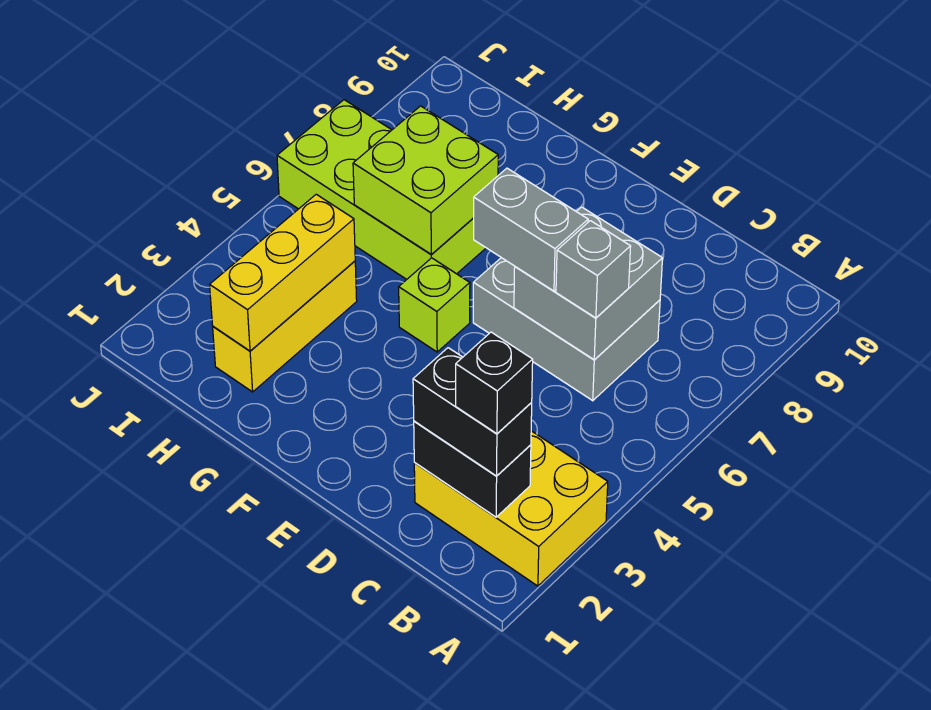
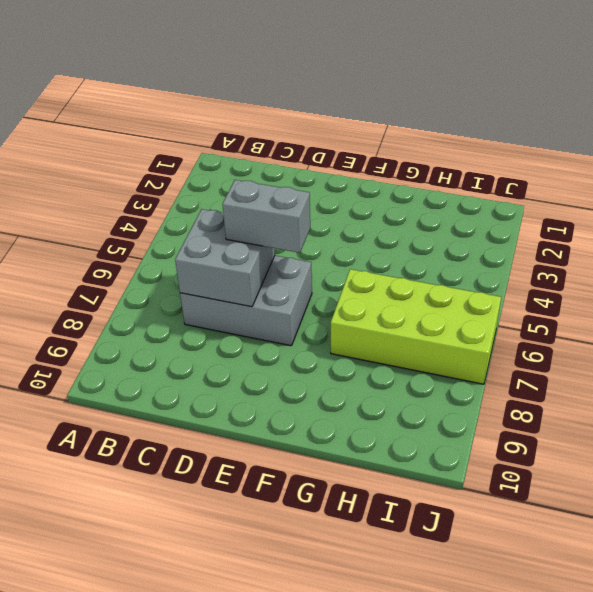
none -> yellow 2x3 brick [414,431,608,586]
none -> lime 1x1 brick [399,258,470,352]
none -> yellow 1x3 brick [213,261,357,392]

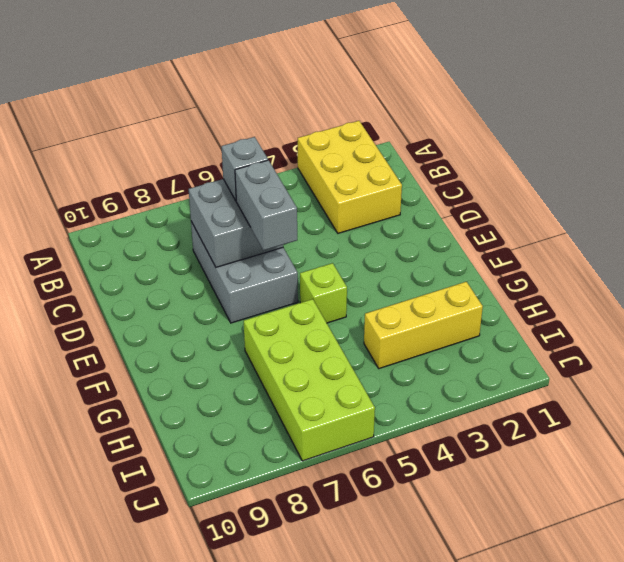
none -> black 1x2 brick [414,421,531,517]
none -> lime 2x2 brick [353,106,498,255]
none -> yellow 1x3 brick [210,194,355,351]

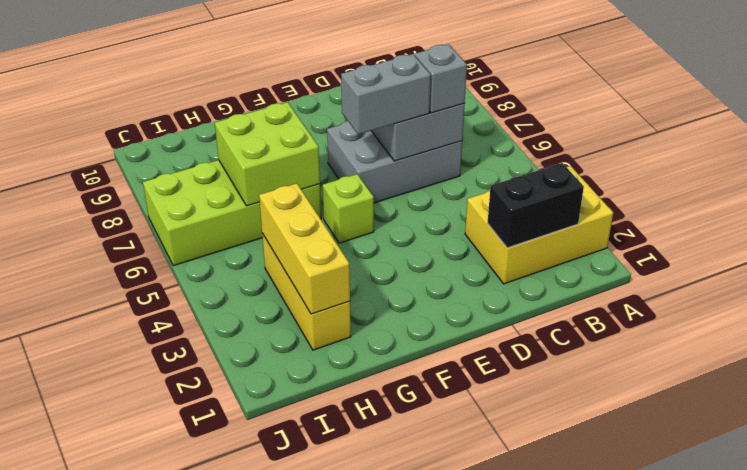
none -> black 1x2 brick [413,348,532,476]
none -> black 1x1 brick [456,332,533,434]

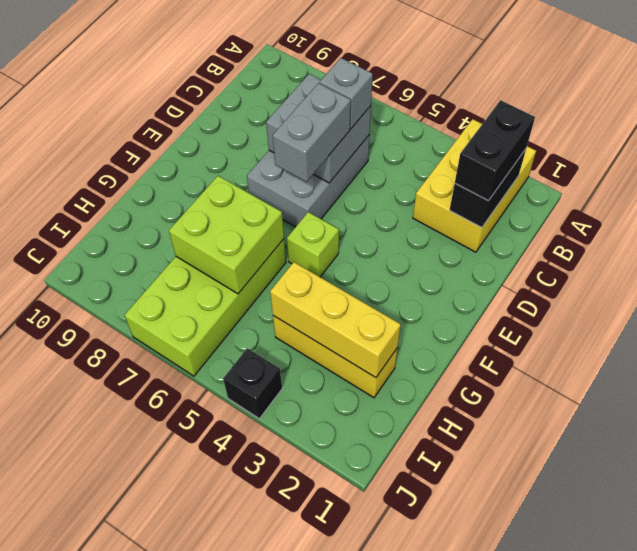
black 1x1 brick [223,348,282,419] -> black 1x1 brick moved to [456,332,533,434]

